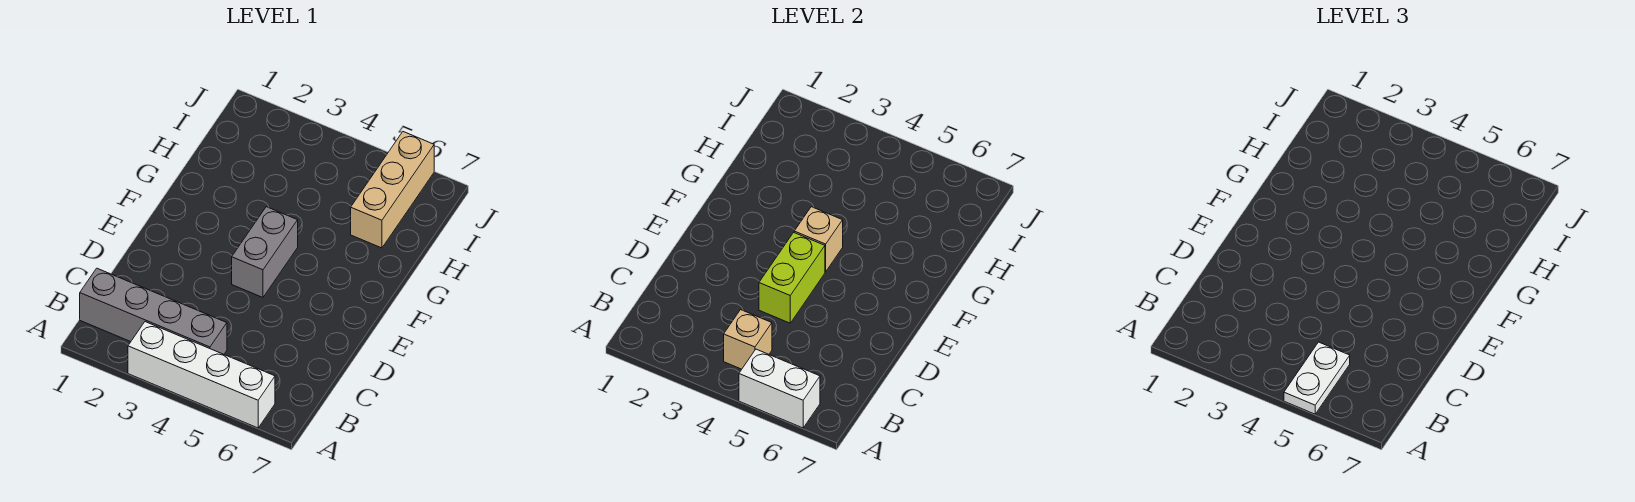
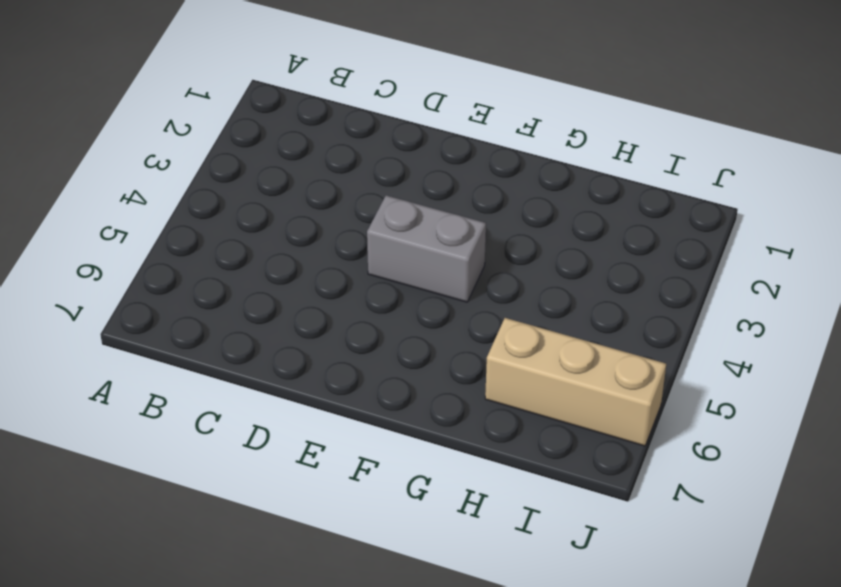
none -> white 1x4 brick [128,322,275,428]
none -> grey 1x4 brick [80,268,227,354]

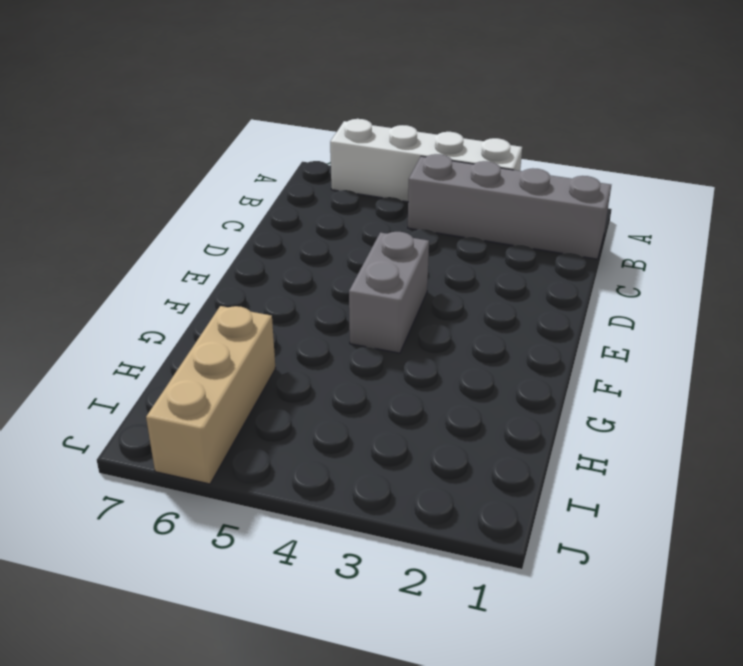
none -> white 1x2 brick [739,349,820,428]
none -> tan 1x1 brick [724,310,772,369]

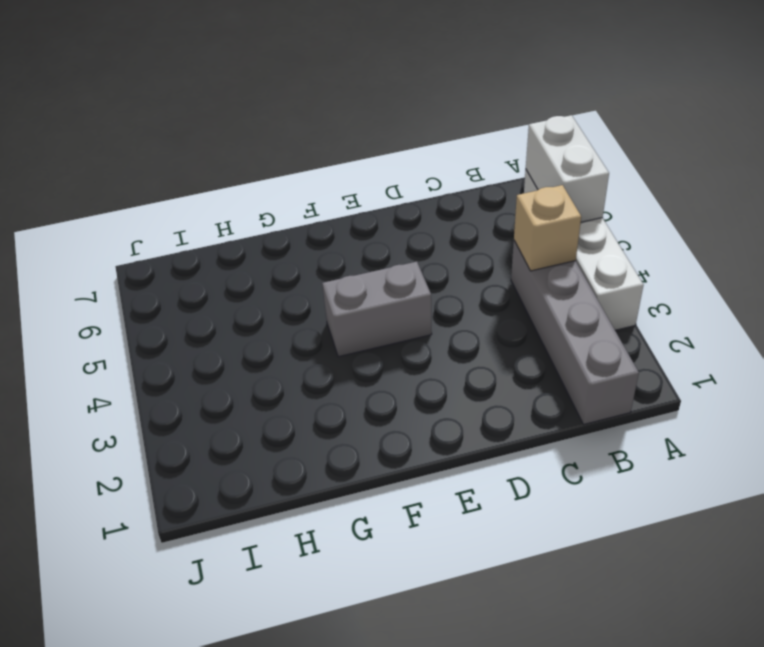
none -> tan 1x3 brick [351,132,434,248]
none -> lime 1x2 brick [759,232,825,323]

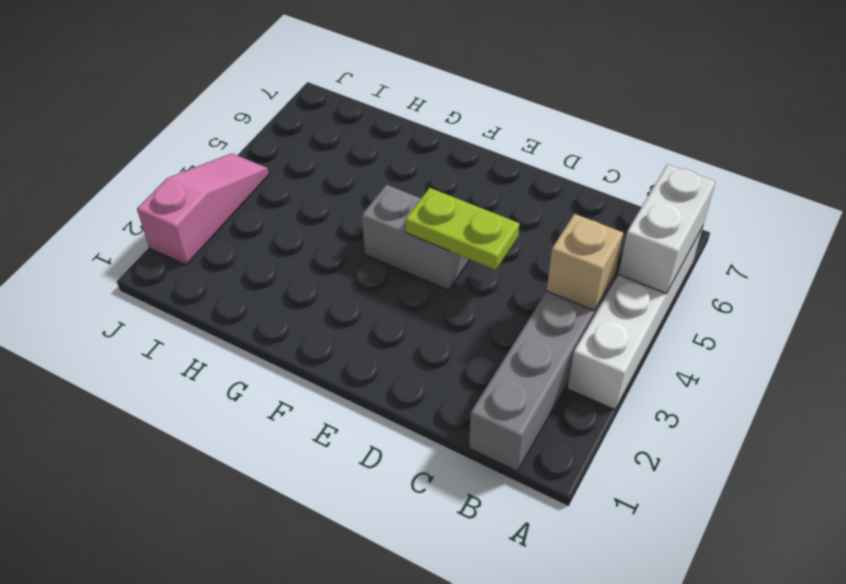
lime 1x2 plate [405,188,519,270] -> lime 1x2 brick [759,232,825,323]
pink 1x3 slope [137,153,269,265] -> none
none -> tan 1x3 brick [351,132,434,248]
none -> tan 1x1 brick [794,207,843,272]

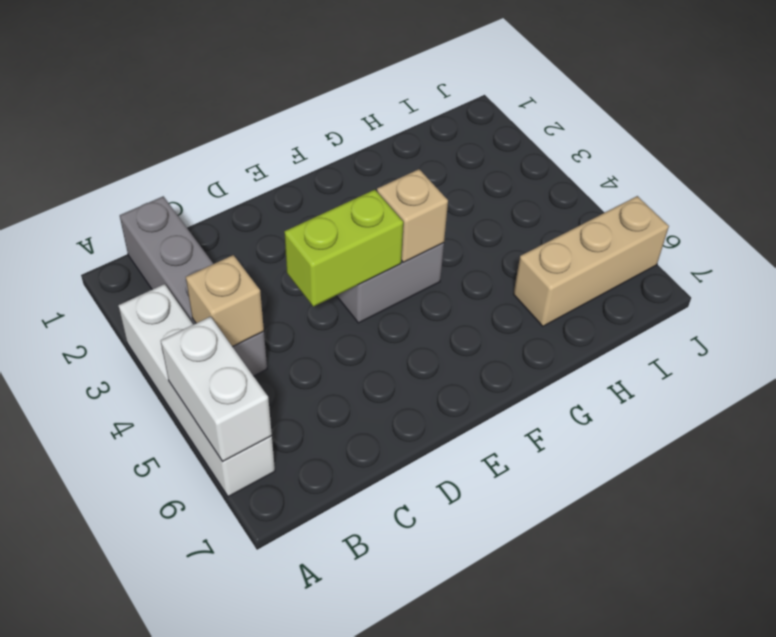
none -> white 1x2 plate [1284,342,1350,414]

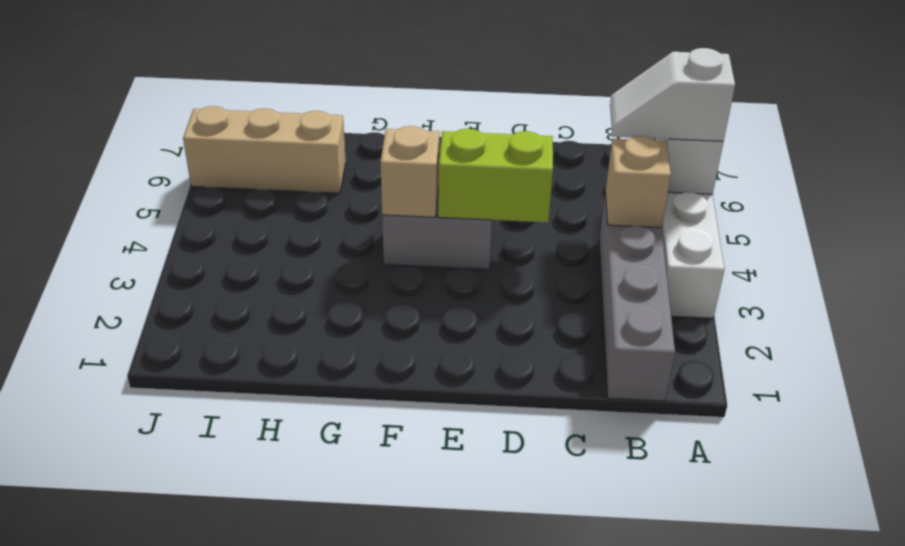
white 1x2 slope [610,48,735,141] -> white 1x2 plate [1284,342,1350,414]

